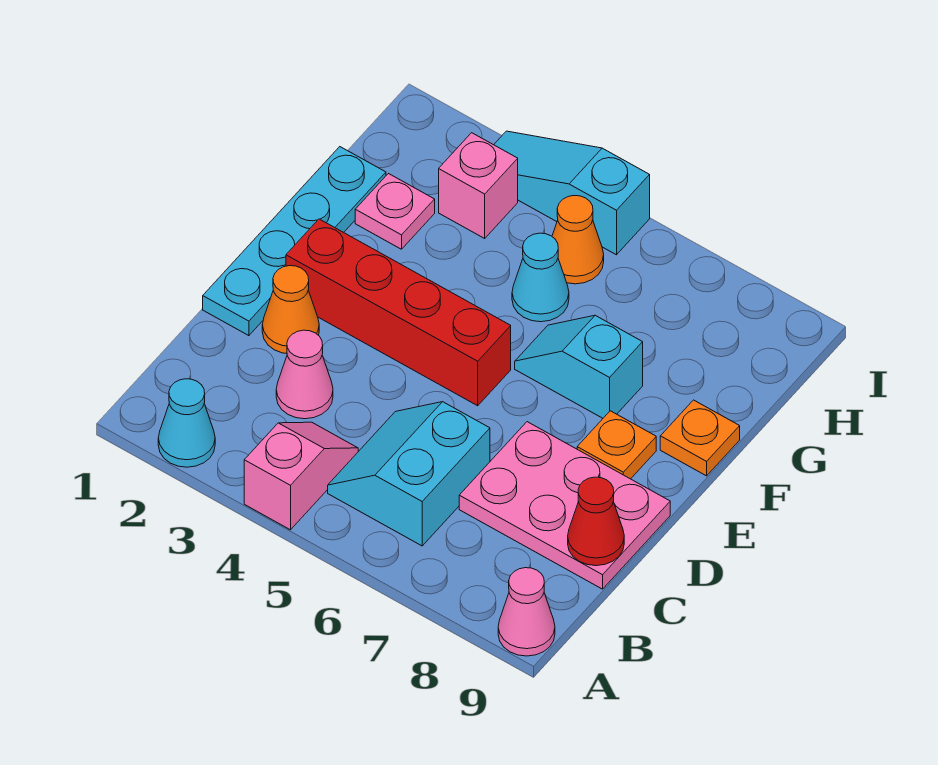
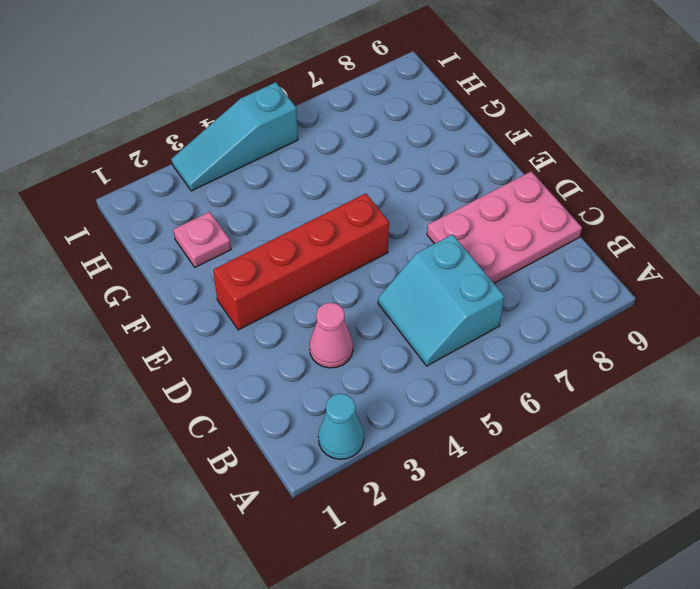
none -> pink 1x2 slope [244,422,358,530]
none -> pink 1x1 cone [498,568,555,656]
none -> cyan 1x4 plate [203,147,386,336]

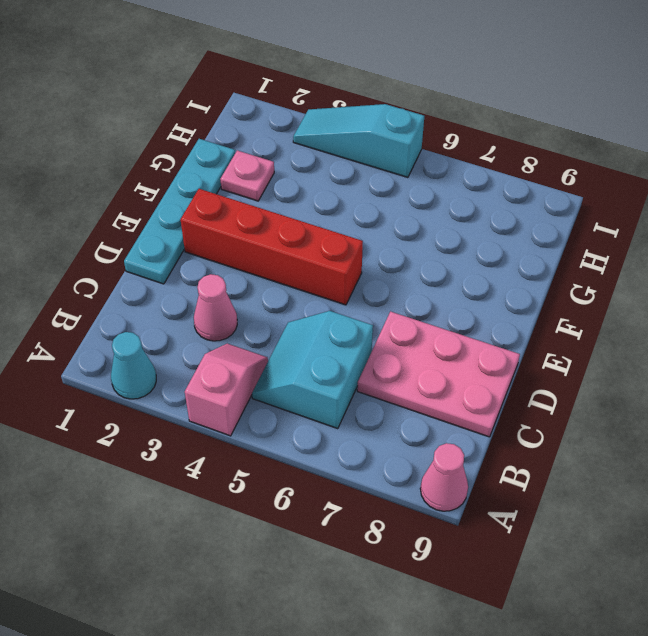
none -> orange 1x1 cone [262,266,319,354]
none -> orange 1x1 plate [577,411,656,479]
none -> cyan 1x2 slope [515,315,643,418]

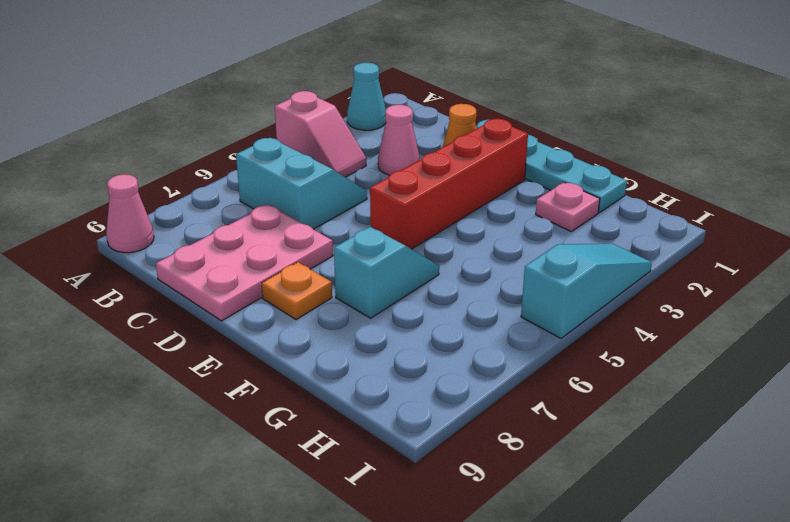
none -> orange 1x1 plate [660,400,740,476]
none -> cyan 1x1 cone [512,233,569,322]
none -> pink 1x1 brick [439,133,518,238]

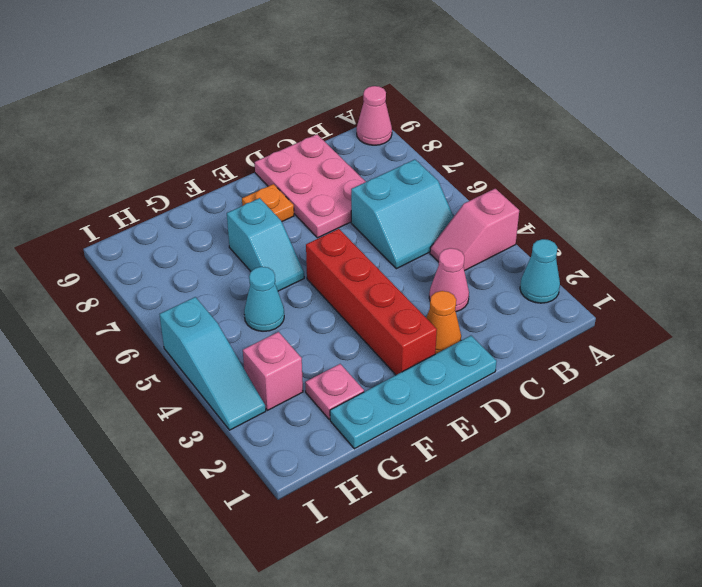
none -> orange 1x1 plate [660,400,740,476]
none -> orange 1x1 cone [552,196,604,284]
none -> red 1x1 cone [568,477,624,566]

